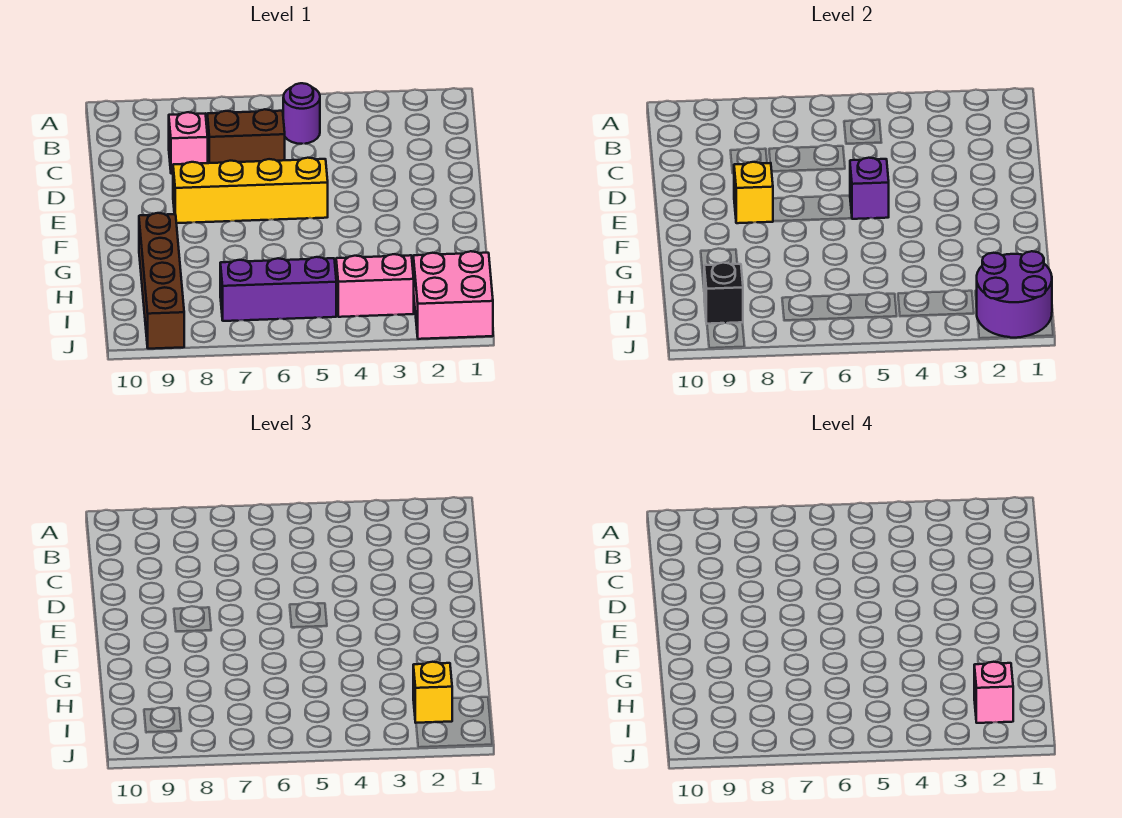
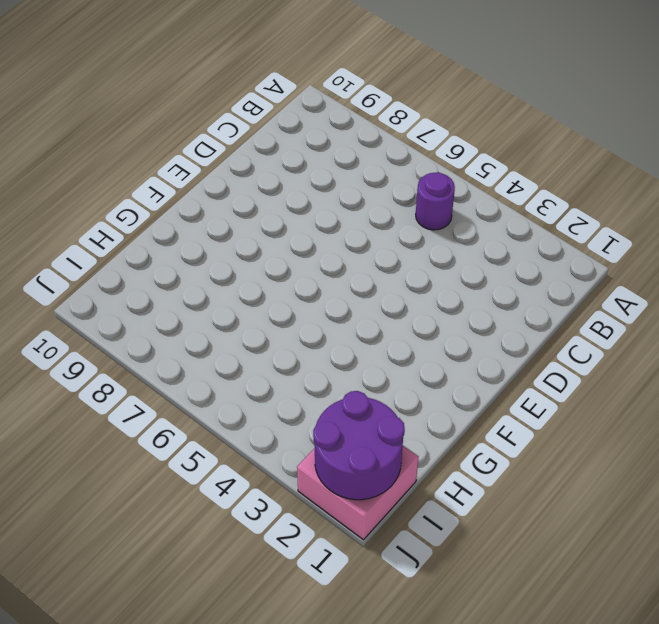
none -> brown 1x2 brick [207,109,285,163]
none -> pink 1x1 brick [169,112,208,174]
none -> yellow 1x4 brick [173,158,328,223]

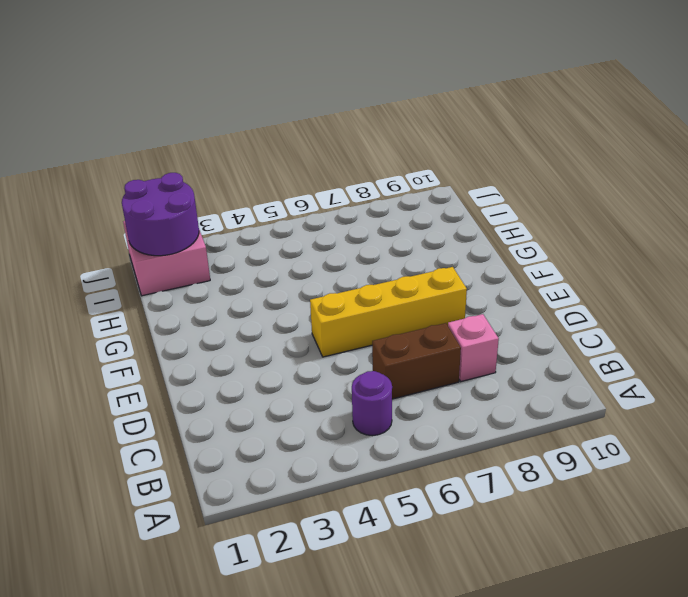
none -> brown 1x4 brick [139,213,184,349]
none -> pink 1x2 brick [336,254,414,317]
none -> purple 1x3 brick [220,257,336,321]

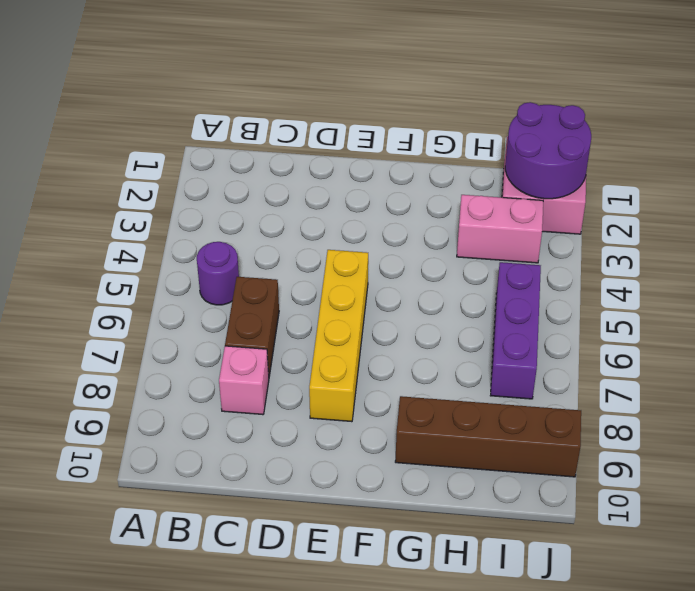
pink 1x2 brick [457,195,543,263] -> pink 1x2 brick turned to [336,254,414,317]
none -> purple 1x1 brick [850,158,889,219]
none -> yellow 1x1 brick [734,162,773,223]
none -> black 1x1 brick [704,263,743,324]

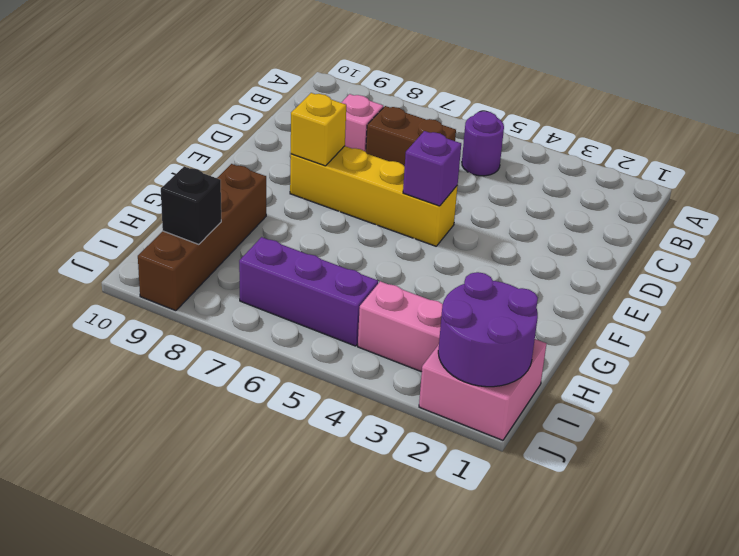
none -> yellow 1x1 brick [413,662,452,723]
none -> pink 1x1 brick [974,662,1013,723]

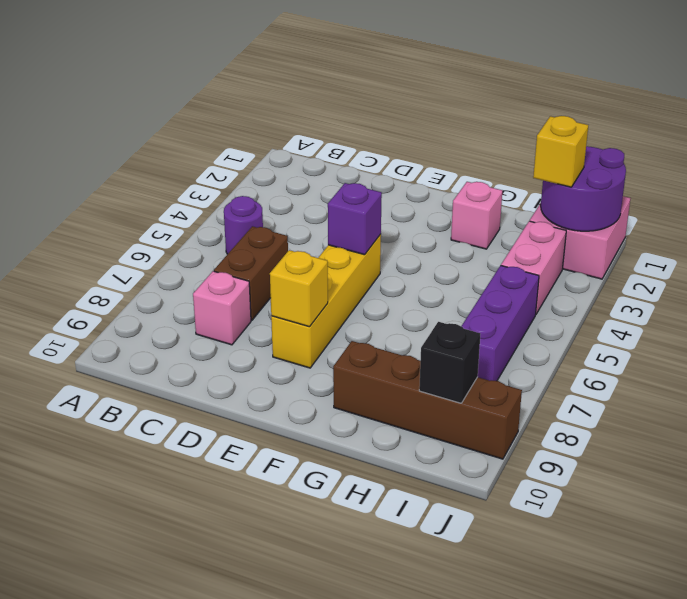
pink 1x1 brick [451,182,502,249] -> pink 1x1 brick moved to [974,662,1013,723]

